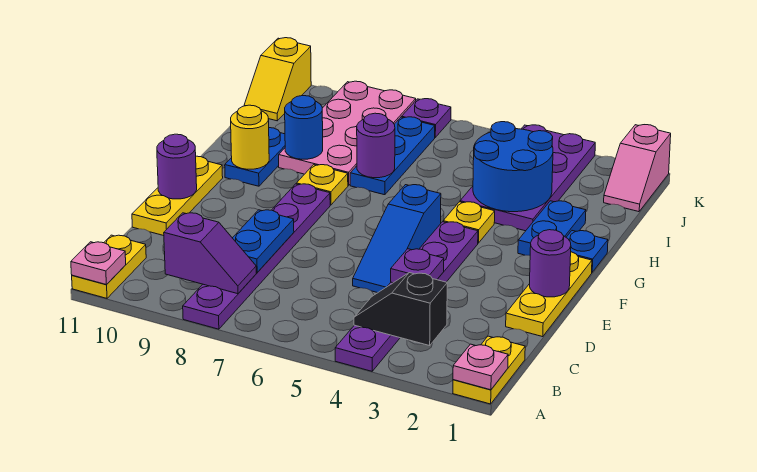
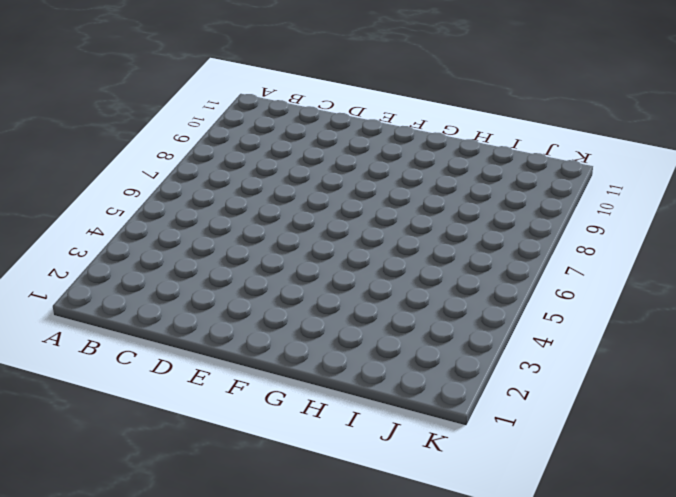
none -> yellow 1x2 plate [453,336,525,404]
none -> purple 1x6 plate [335,222,478,371]
none -> purple 1x6 plate [183,184,330,329]
none -> yellow 1x2 plate [72,235,146,298]

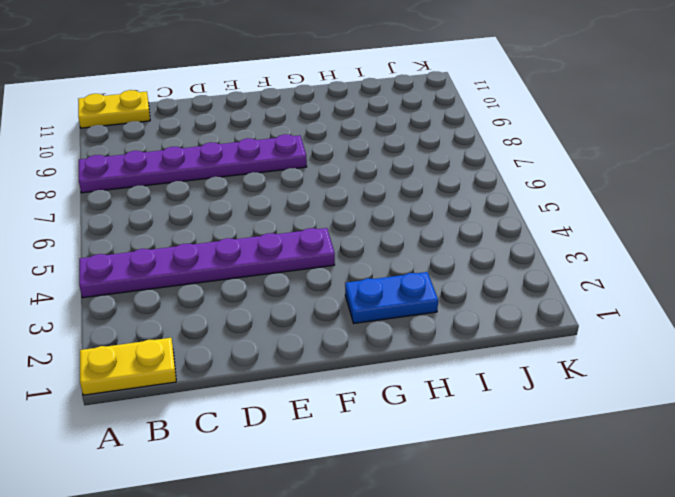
none -> yellow 1x3 plate [506,252,592,337]
none -> blue 1x3 slope [353,185,441,293]
none -> yellow 1x3 plate [132,156,223,236]
none -> blue 1x1 plate [566,231,608,272]

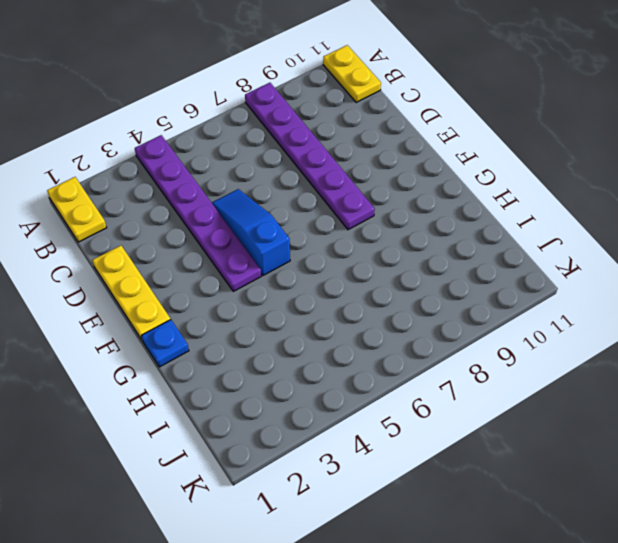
none -> yellow 1x3 plate [132,156,223,236]
none -> blue 1x2 plate [518,201,586,255]
none -> yellow 1x1 plate [443,202,495,243]
none -> yellow 1x1 plate [296,165,348,205]

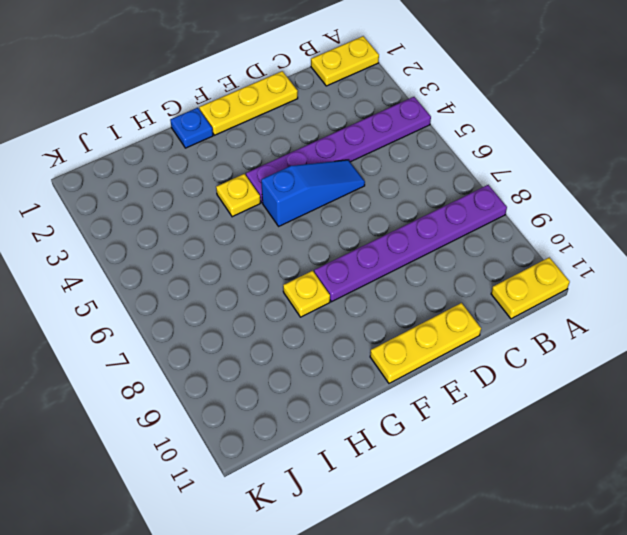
none -> blue 1x2 plate [518,201,586,255]
none -> blue 1x2 plate [225,128,285,186]
none -> purple 2x4 plate [460,125,595,231]
none -> blue 1x3 plate [350,117,435,195]

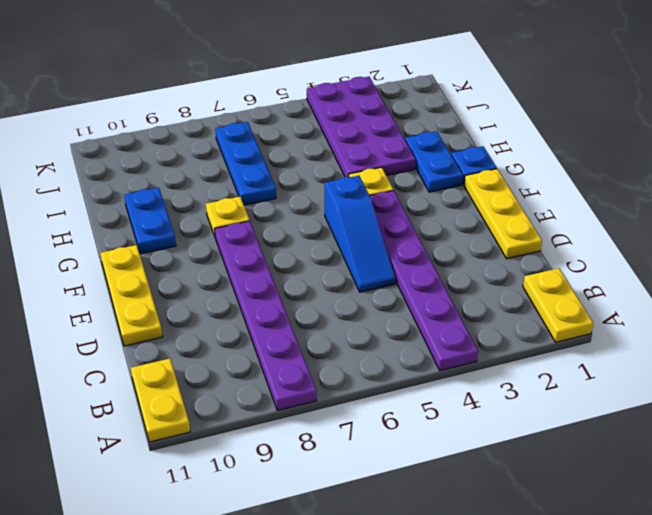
none -> pink 2x4 plate [279,81,416,185]
none -> pink 1x2 slope [604,125,671,212]
none -> yellow 1x2 slope [244,38,311,121]
none -> purple 1x1 plate [402,99,451,137]

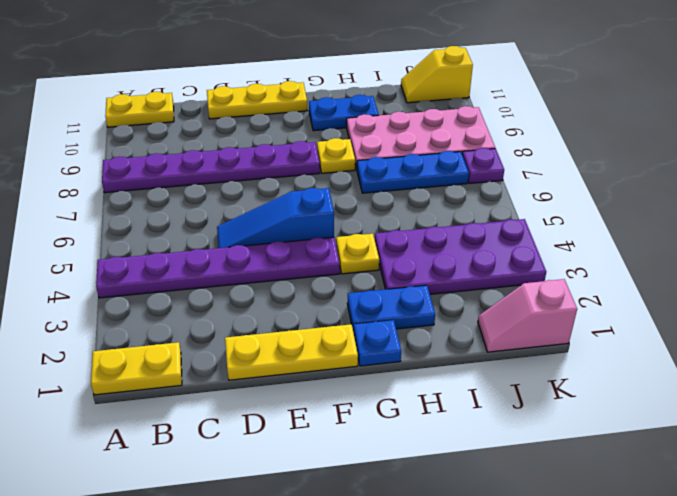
none -> pink 1x1 plate [453,344,508,390]
none -> pink 1x1 plate [71,242,126,285]
none -> black 1x2 slope [354,273,447,346]
none -> purple 1x2 slope [164,213,256,294]

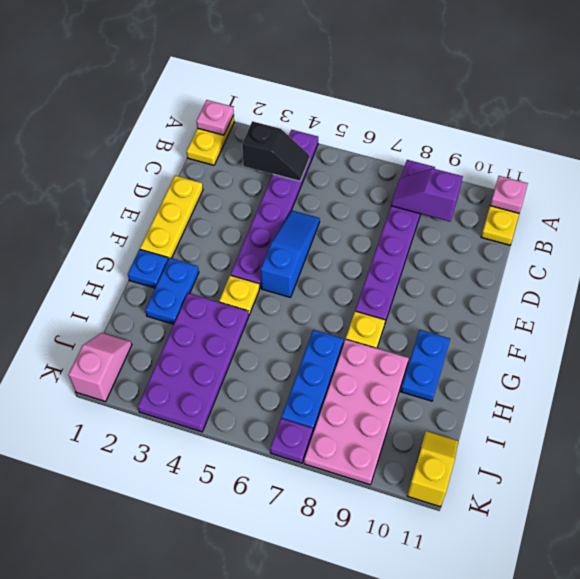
none -> yellow 1x3 plate [132,156,223,236]
none -> blue 1x2 plate [233,210,294,272]
none -> purple 1x1 plate [391,249,444,283]
none -> purple 1x1 round brick [530,230,571,297]

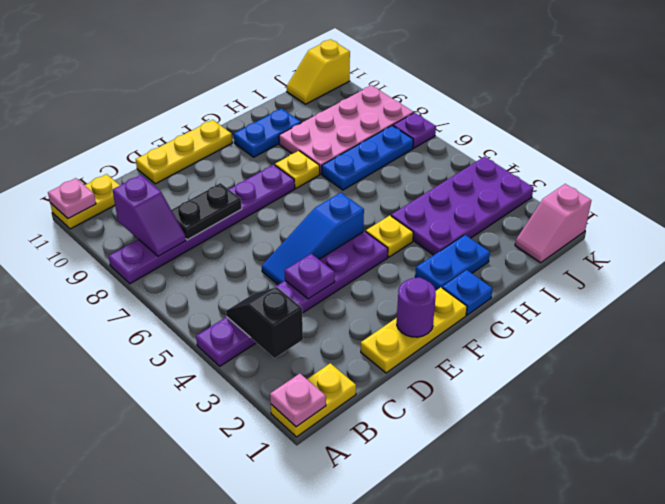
black 1x2 plate [172,183,242,240] -> blue 1x2 plate [233,210,294,272]
none -> purple 1x1 round brick [157,134,197,199]
none -> yellow 1x1 round brick [231,105,269,169]
none -> blue 2x2 round brick [473,122,553,212]
none -> purple 1x1 round brick [357,113,395,178]

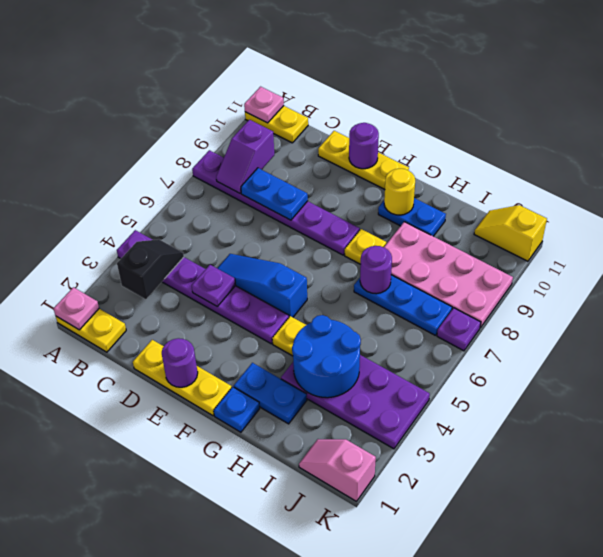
none -> blue 1x1 round brick [285,96,323,159]

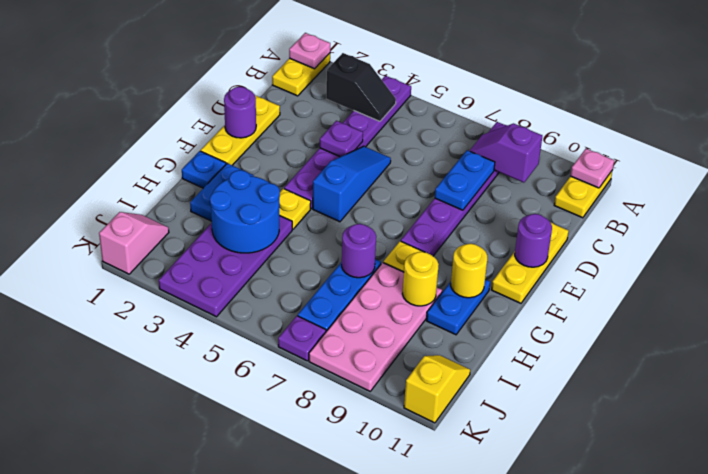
yellow 1x1 round brick [402,252,439,306] -> blue 1x1 round brick [285,96,323,159]

